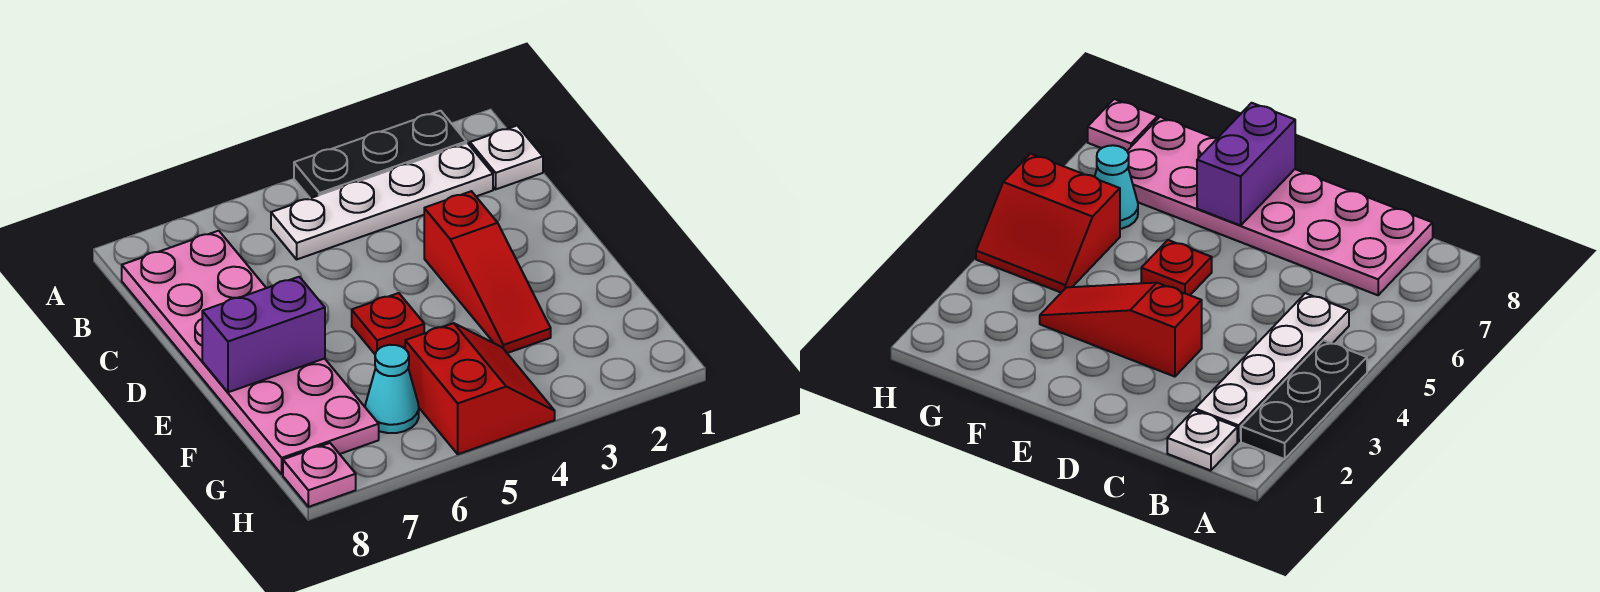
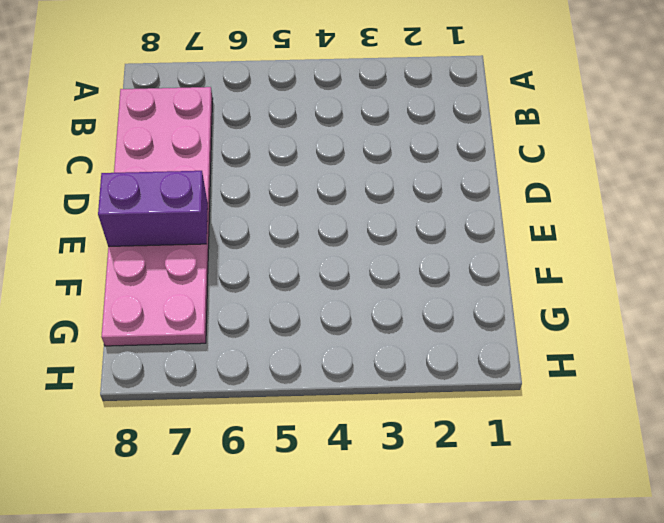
none -> black 1x3 plate [294,111,466,198]
none -> white 1x1 plate [470,126,543,189]

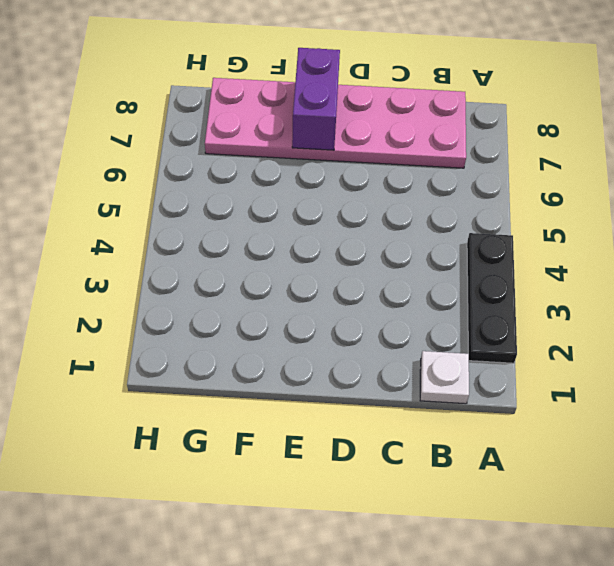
none -> white 1x4 plate [271,143,493,259]
none -> red 1x3 slope [424,191,551,353]

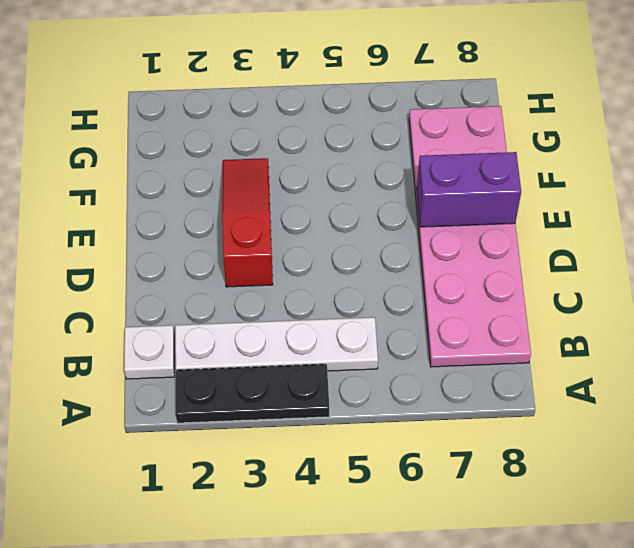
none -> red 1x1 plate [352,293,424,354]
none -> red 2x2 slope [405,323,555,454]

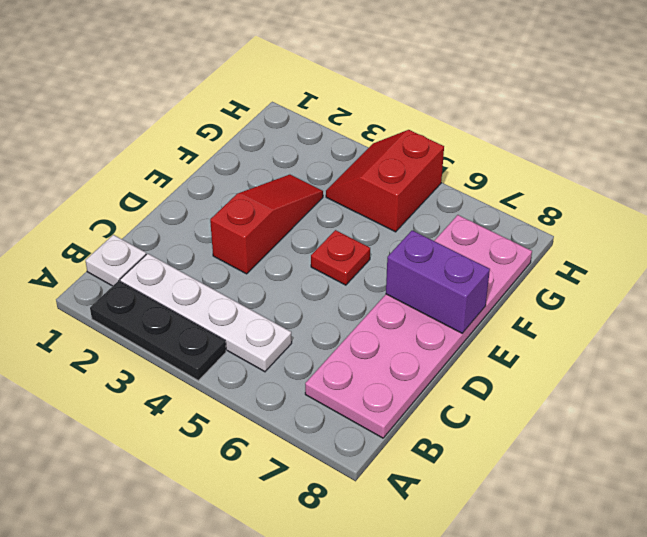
none -> cyan 1x1 cone [365,345,419,433]
none -> pink 1x1 plate [283,443,356,507]

